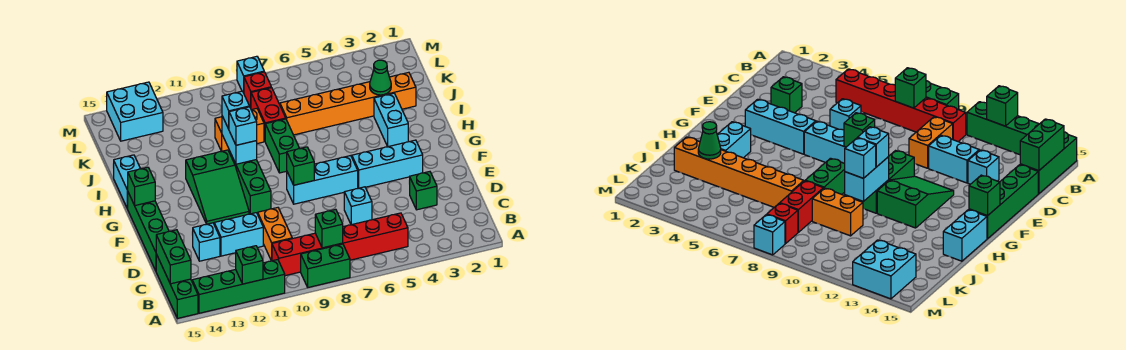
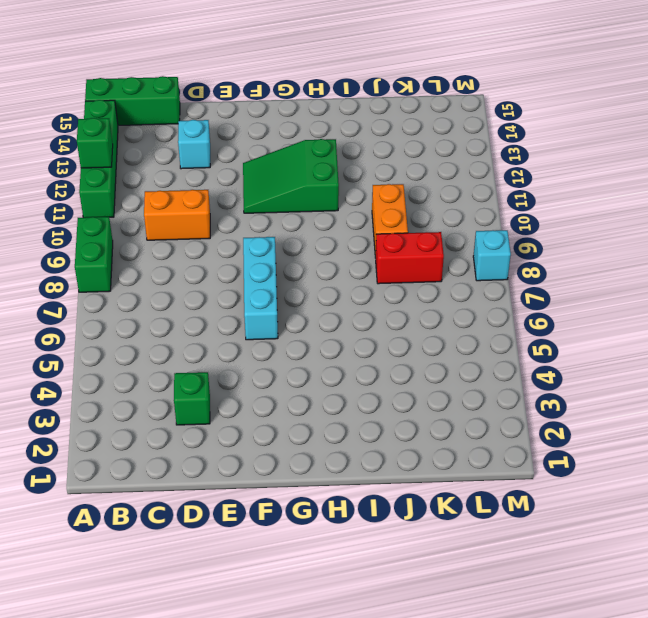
none -> red 1x6 brick [272,213,408,276]
none -> cyan 1x1 brick [344,187,372,225]
none -> cyan 1x2 brick [214,213,263,256]
none -> green 1x4 brick [128,193,169,271]

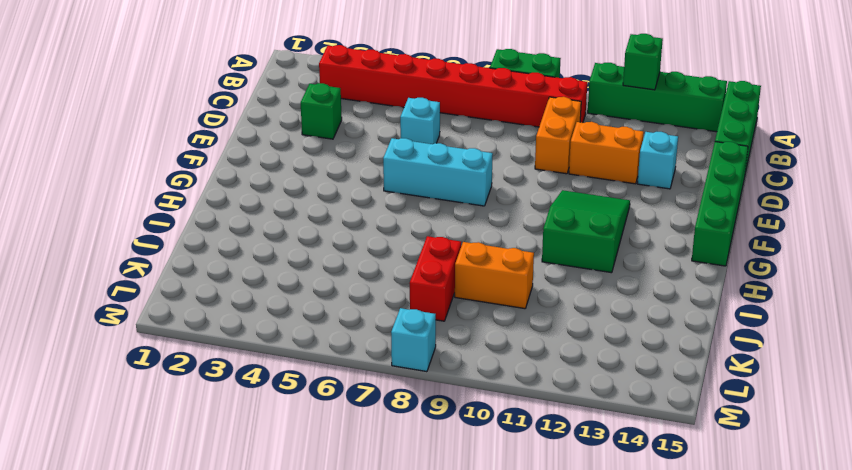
red 1x8 brick [319,45,587,127] -> red 1x6 brick [272,213,408,276]
orange 1x2 brick [569,122,644,184] -> cyan 1x2 brick [214,213,263,256]
none -> cyan 1x3 brick [352,140,423,188]
none -> green 1x3 brick [229,150,271,214]
none -> cyan 1x2 brick [374,93,408,147]
none -> green 1x2 brick [265,119,300,173]

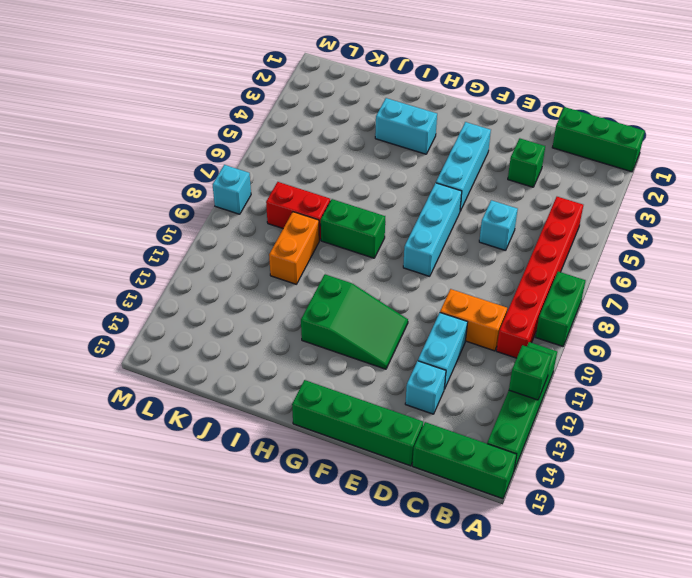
green 1x3 brick [552,107,645,172] -> green 1x3 brick moved to [229,150,271,214]
none -> cyan 1x2 brick [113,155,140,209]
none -> orange 1x6 brick [280,72,416,135]
none -> red 1x1 brick [244,72,271,108]
none -> cyan 2x2 brick [107,82,163,141]

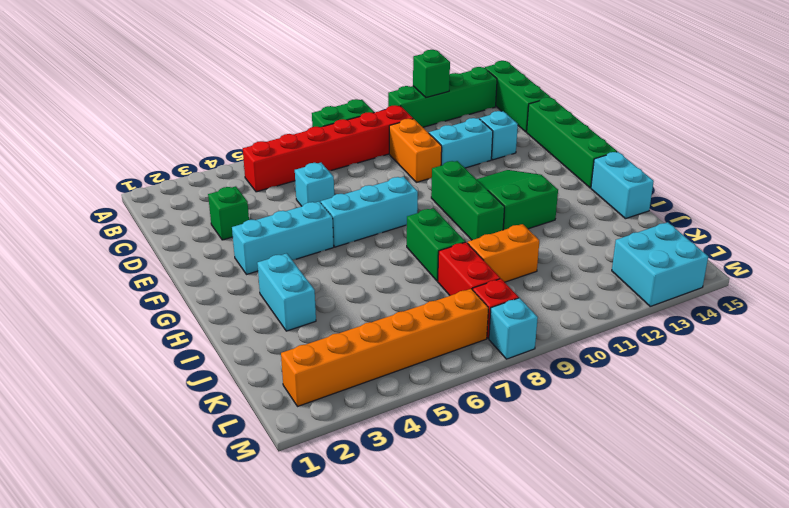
orange 1x6 brick [281,289,488,407] -> orange 1x6 brick moved to [280,72,416,135]
none -> green 1x1 brick [315,209,343,248]
none -> green 1x2 brick [156,230,191,284]
none -> green 1x1 brick [287,147,314,185]
none -> green 1x1 brick [127,167,155,205]

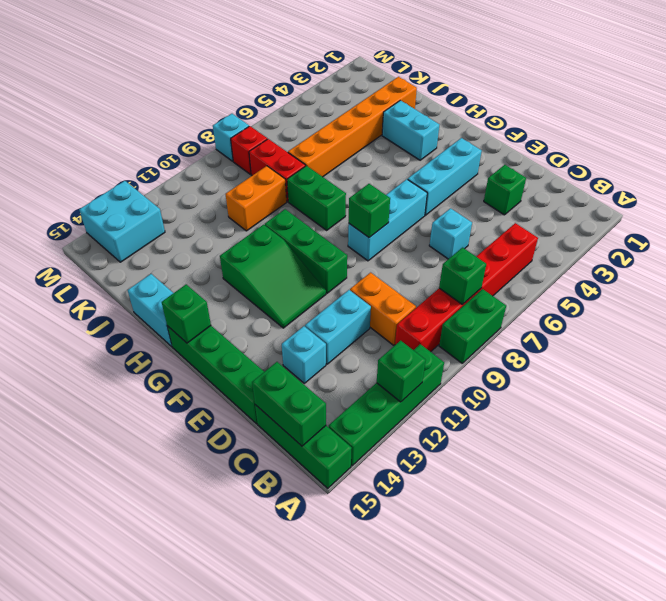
none -> cyan 1x2 brick [222,116,257,164]
none -> green 1x1 cone [370,60,391,95]
none -> cyan 1x1 brick [229,107,257,145]
none -> cyan 1x1 brick [222,91,249,129]

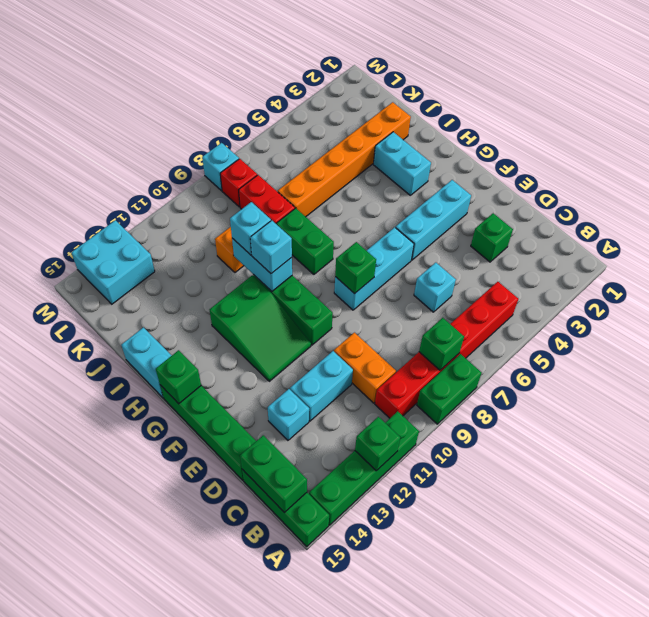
none -> green 1x1 cone [370,60,391,95]

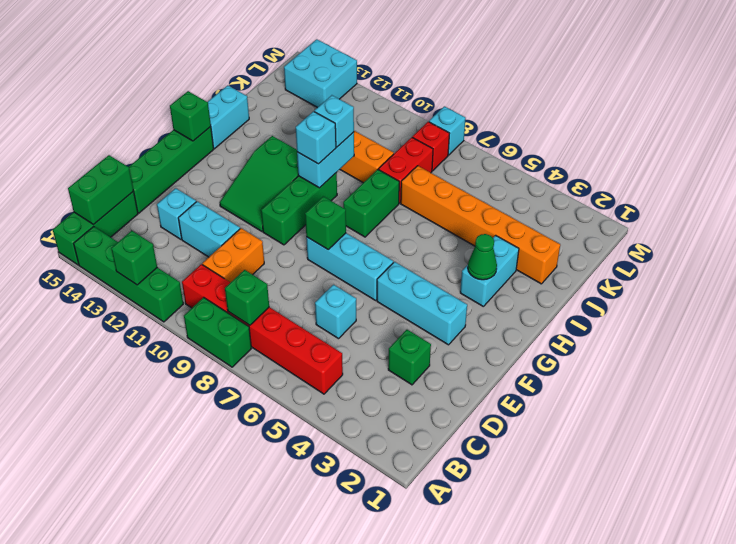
green 1x1 cone [468,234,497,280] -> green 1x1 cone moved to [370,60,391,95]

